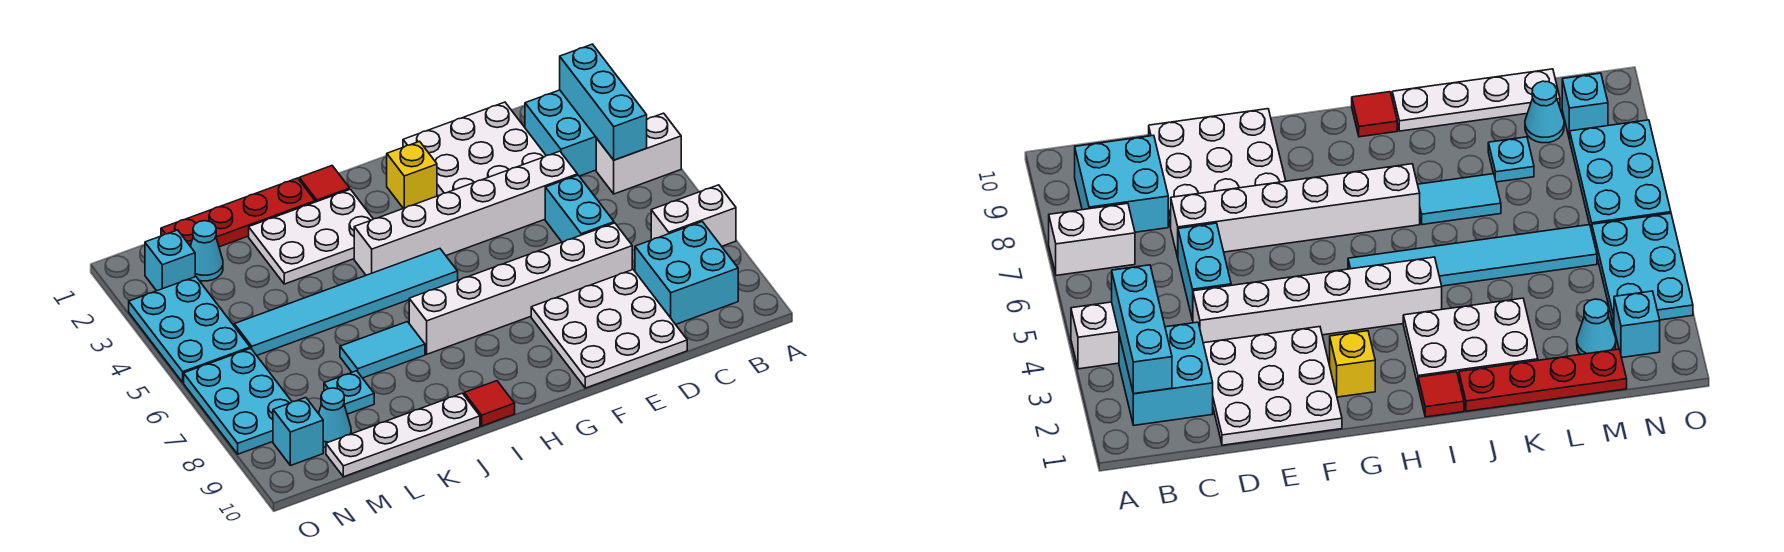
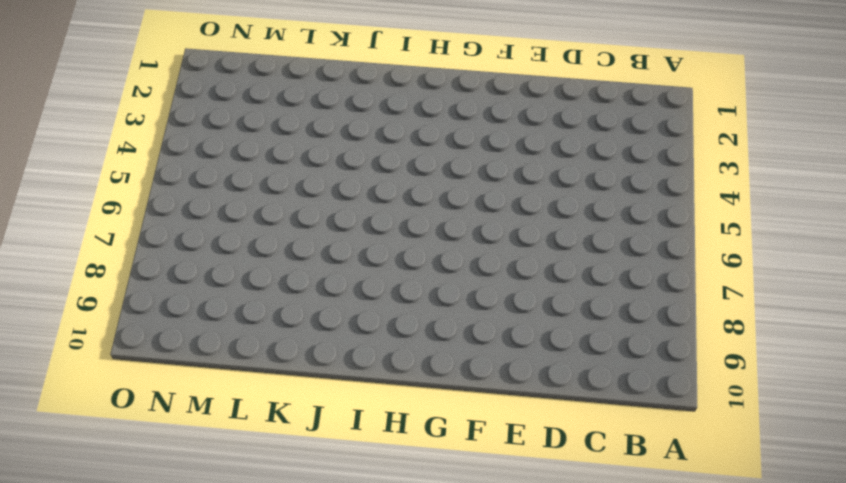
none -> white 1x2 brick [596,113,681,194]
none -> white 1x2 brick [651,185,736,246]
none -> cyan 2x2 brick [525,90,596,176]

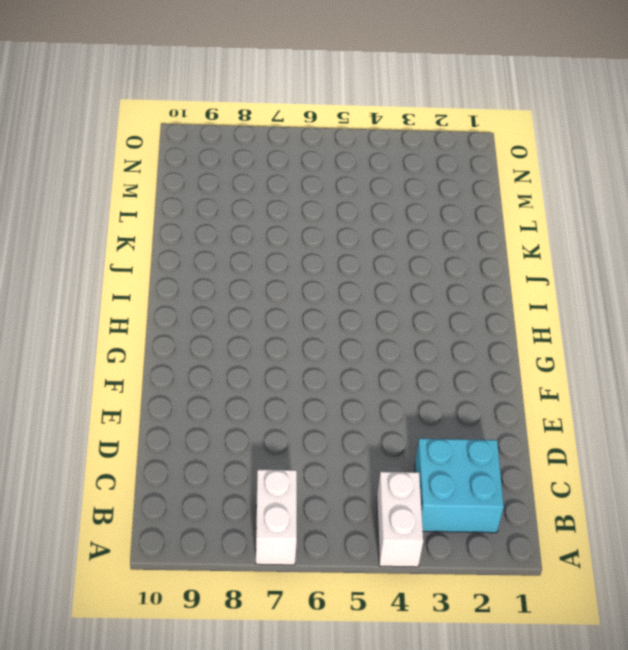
none -> cyan 2x2 brick [635,222,738,324]
none -> white 3x3 plate [403,102,546,196]
none -> white 1x6 brick [354,151,577,275]

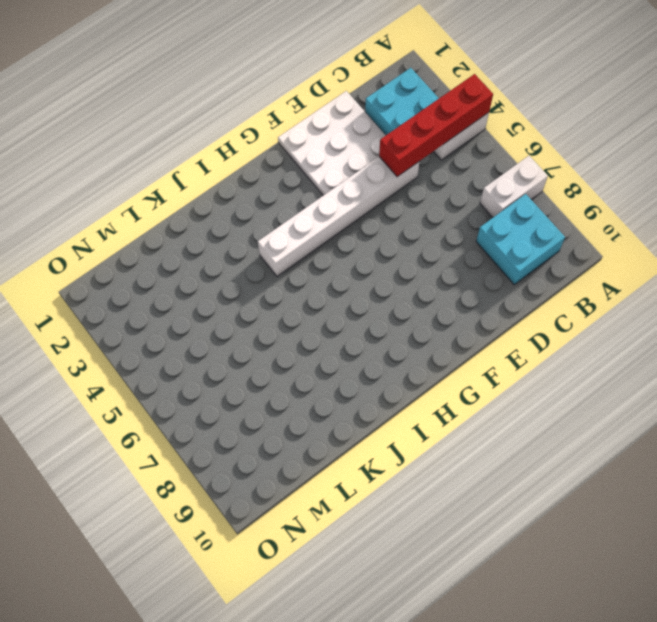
red 1x4 brick [379,74,493,177] -> cyan 1x3 brick [560,44,647,160]
none -> cyan 1x2 brick [545,175,614,242]
none -> white 1x6 brick [409,223,632,354]
none -> white 3x3 plate [531,270,687,388]

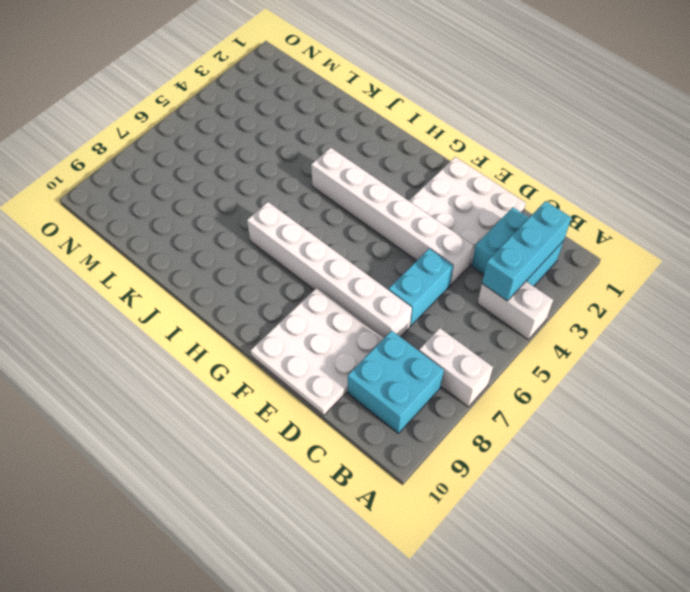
none -> yellow 1x1 brick [387,141,437,209]
none -> cyan 1x6 tile [234,249,458,355]
none -> red 1x1 tile [299,166,350,202]

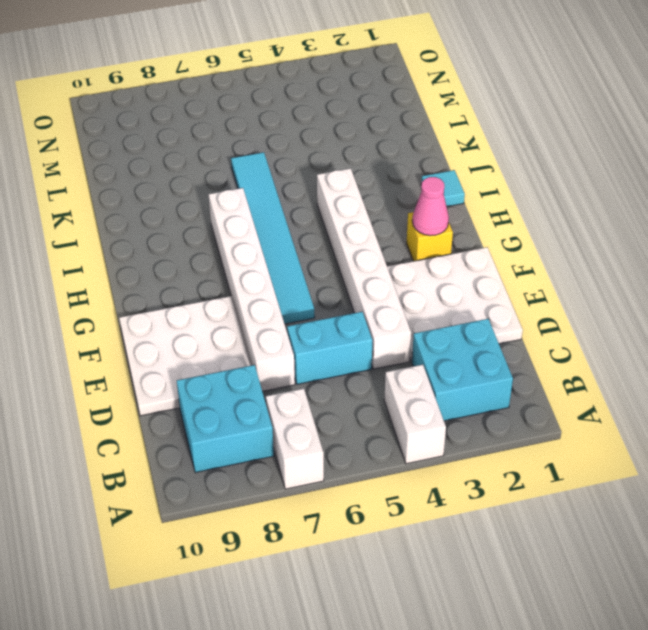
cyan 1x6 tile [231,152,315,324] -> cyan 1x6 tile moved to [234,249,458,355]
pink 1x1 cone [412,177,449,236] -> none
cyan 1x1 tile [421,170,465,207] -> red 1x1 tile [299,166,350,202]
none -> white 2x3 plate [249,189,373,284]
none -> red 1x1 tile [464,381,515,426]
none -> red 1x4 plate [161,178,315,247]

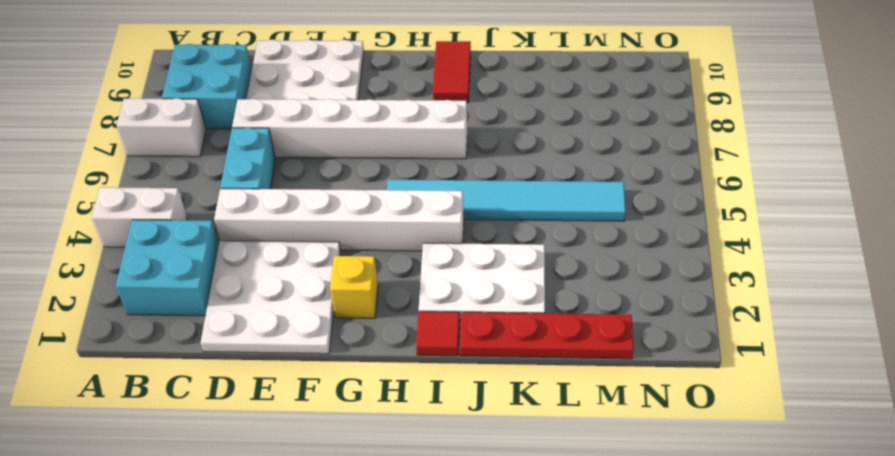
red 1x2 tile [433,41,471,103] -> red 1x1 tile [464,381,515,426]
none -> cyan 1x2 tile [340,322,425,378]
none -> white 1x4 plate [326,393,480,477]
none -> cyan 1x1 plate [324,371,374,414]

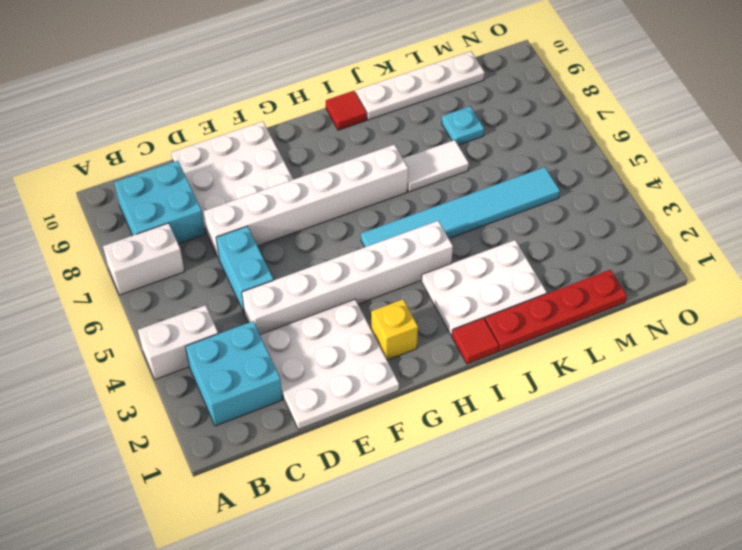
white 1x2 tile [403,140,469,192] -> cyan 1x2 tile [340,322,425,378]
none -> cyan 1x1 cone [190,221,223,281]
none -> cyan 1x1 cone [318,388,351,447]
none -> cyan 1x1 brick [145,230,195,291]

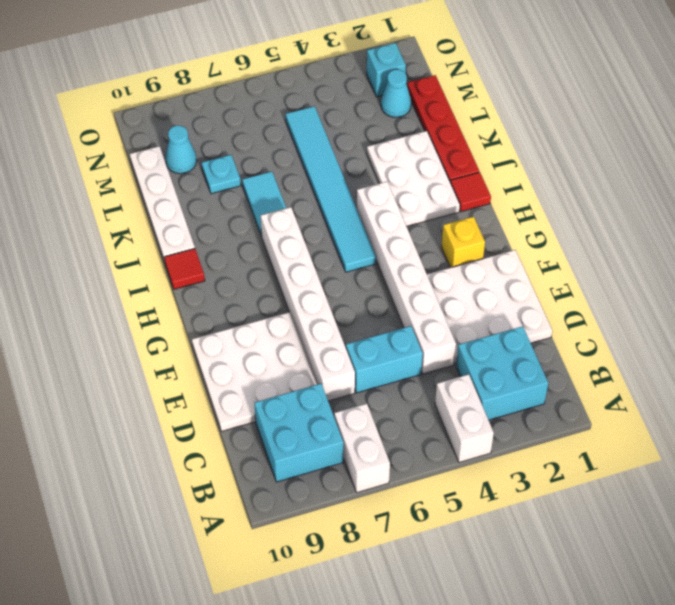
none -> cyan 2x3 plate [129,277,250,382]
none -> cyan 2x3 plate [184,348,292,454]
none -> cyan 1x1 brick [273,397,323,466]

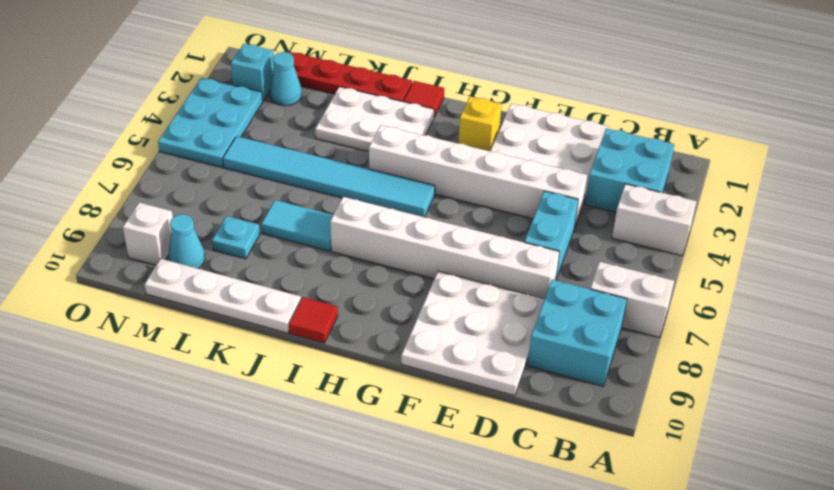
white 1x1 brick [123,203,173,265] -> cyan 1x1 brick [273,397,323,466]
none -> cyan 2x3 plate [184,348,292,454]
none -> cyan 1x3 brick [560,44,647,160]

